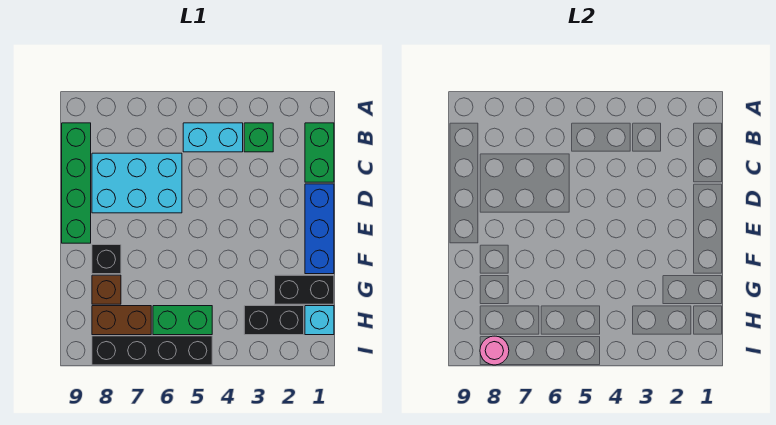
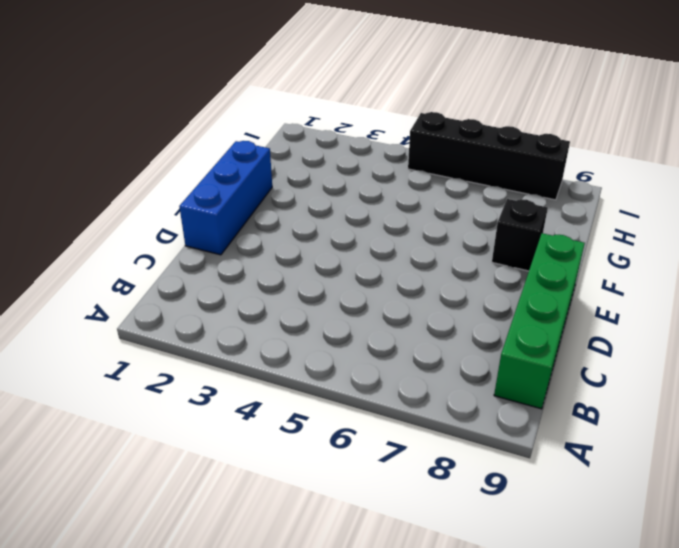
none -> green 1x2 brick [305,123,334,182]
none -> green 1x1 brick [244,123,273,152]
none -> cyan 1x2 brick [183,123,243,152]

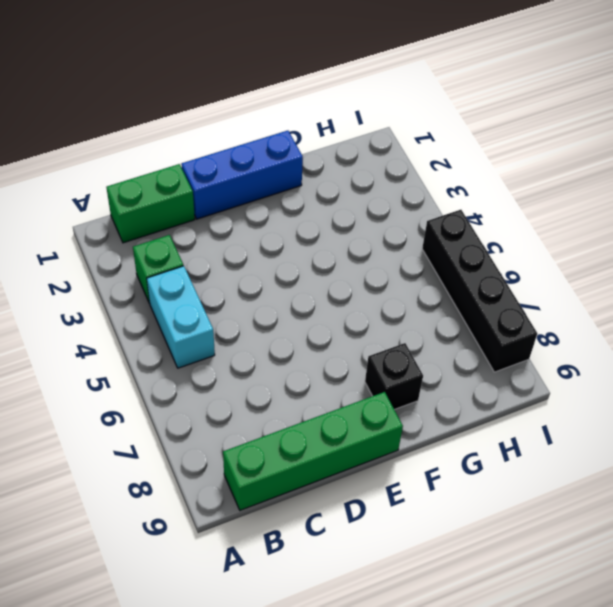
none -> cyan 2x3 brick [92,153,182,213]
none -> black 1x2 brick [275,275,334,304]
none -> brown 1x1 brick [92,275,121,304]

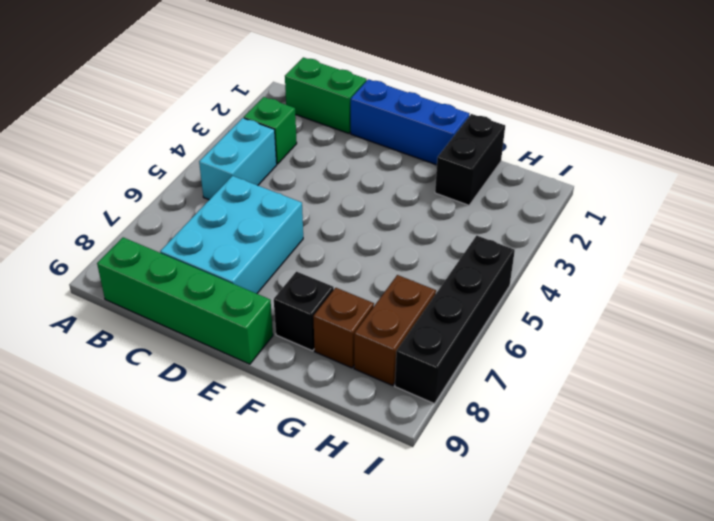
none -> cyan 1x1 brick [305,306,334,335]
none -> black 1x2 brick [244,306,304,335]
none -> green 1x2 brick [153,306,212,335]

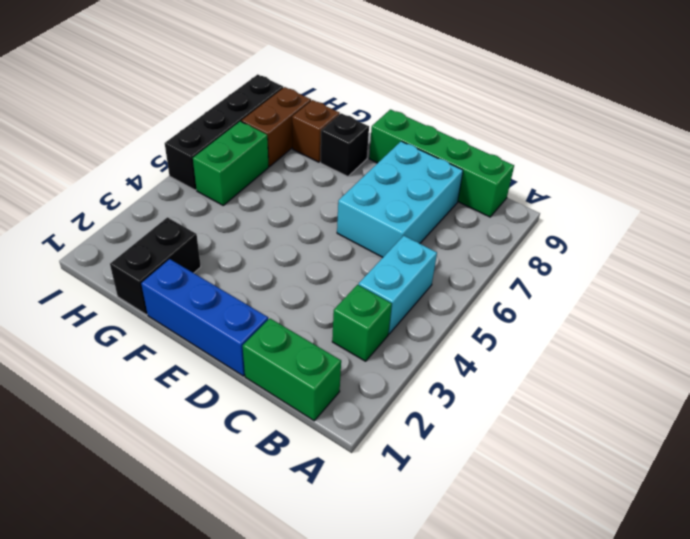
none -> cyan 1x1 brick [305,306,334,335]
none -> black 1x2 brick [244,306,304,335]
none -> pink 1x1 round brick [480,336,509,365]

